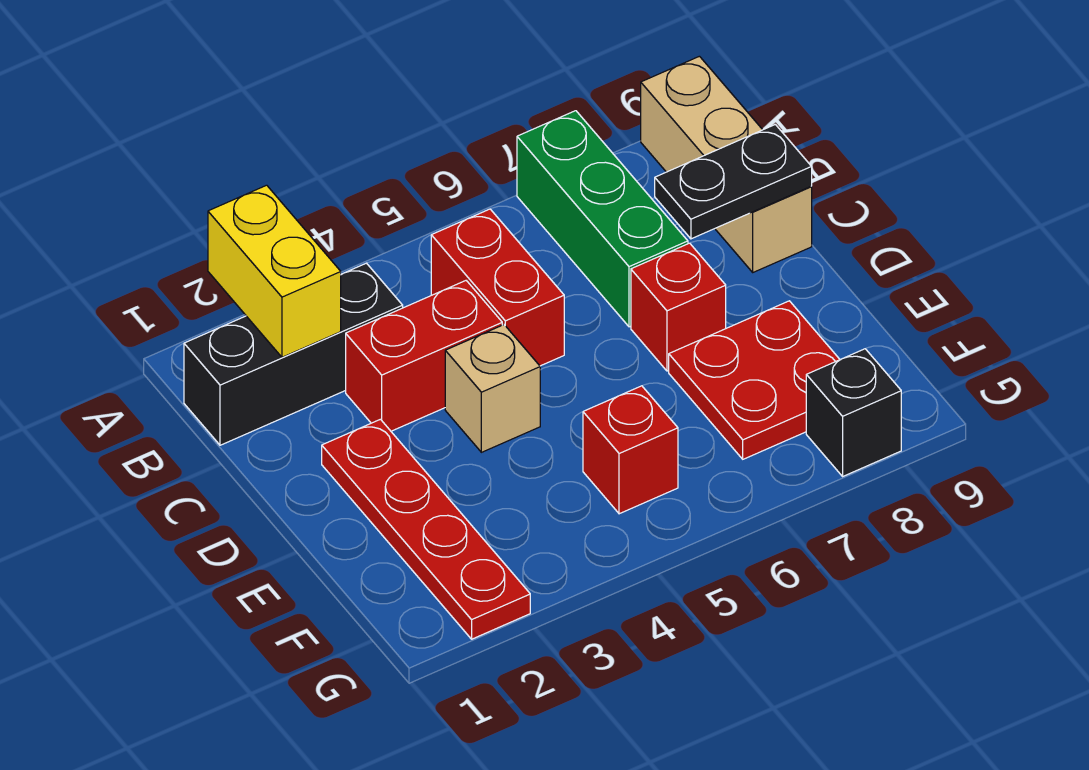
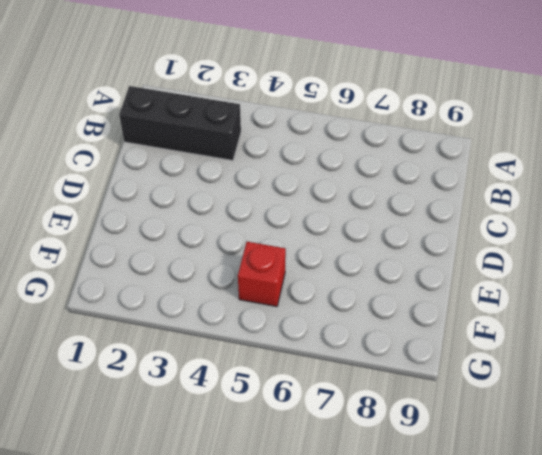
none -> green 1x3 brick [517,111,688,327]
none -> tan 1x3 brick [641,56,812,272]
none -> red 1x2 brick [431,209,564,366]

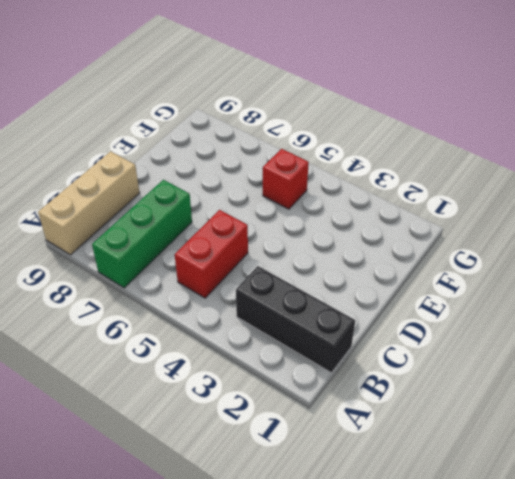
none -> red 1x2 brick [346,281,502,431]
none -> red 1x4 plate [322,419,530,639]
none -> tan 1x1 brick [445,325,540,452]

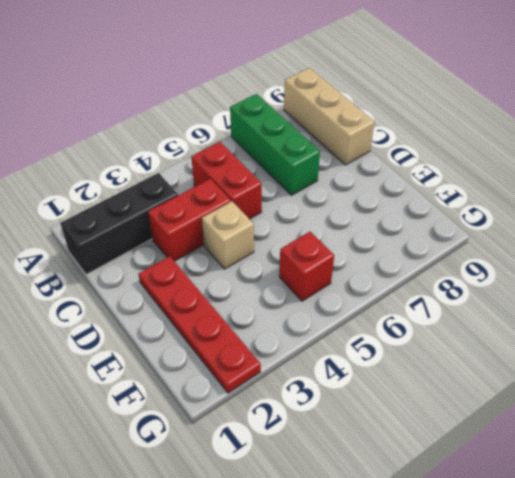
none -> red 1x1 brick [631,243,726,371]
none -> red 2x2 plate [669,301,840,459]
none -> black 1x1 brick [806,349,901,476]

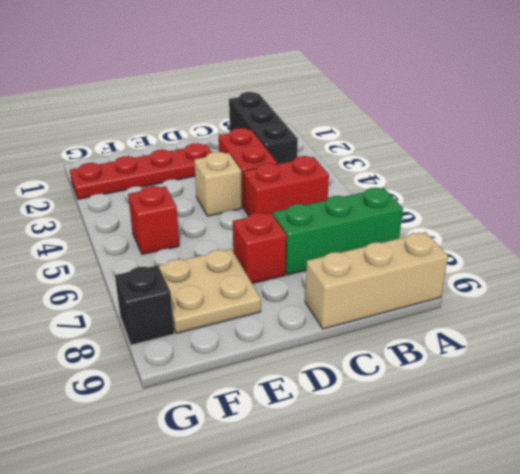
tan 2x2 plate [159,249,261,333] -> red 2x2 plate [669,301,840,459]
none -> yellow 1x2 brick [208,185,341,357]
none -> black 1x2 plate [655,124,812,239]

